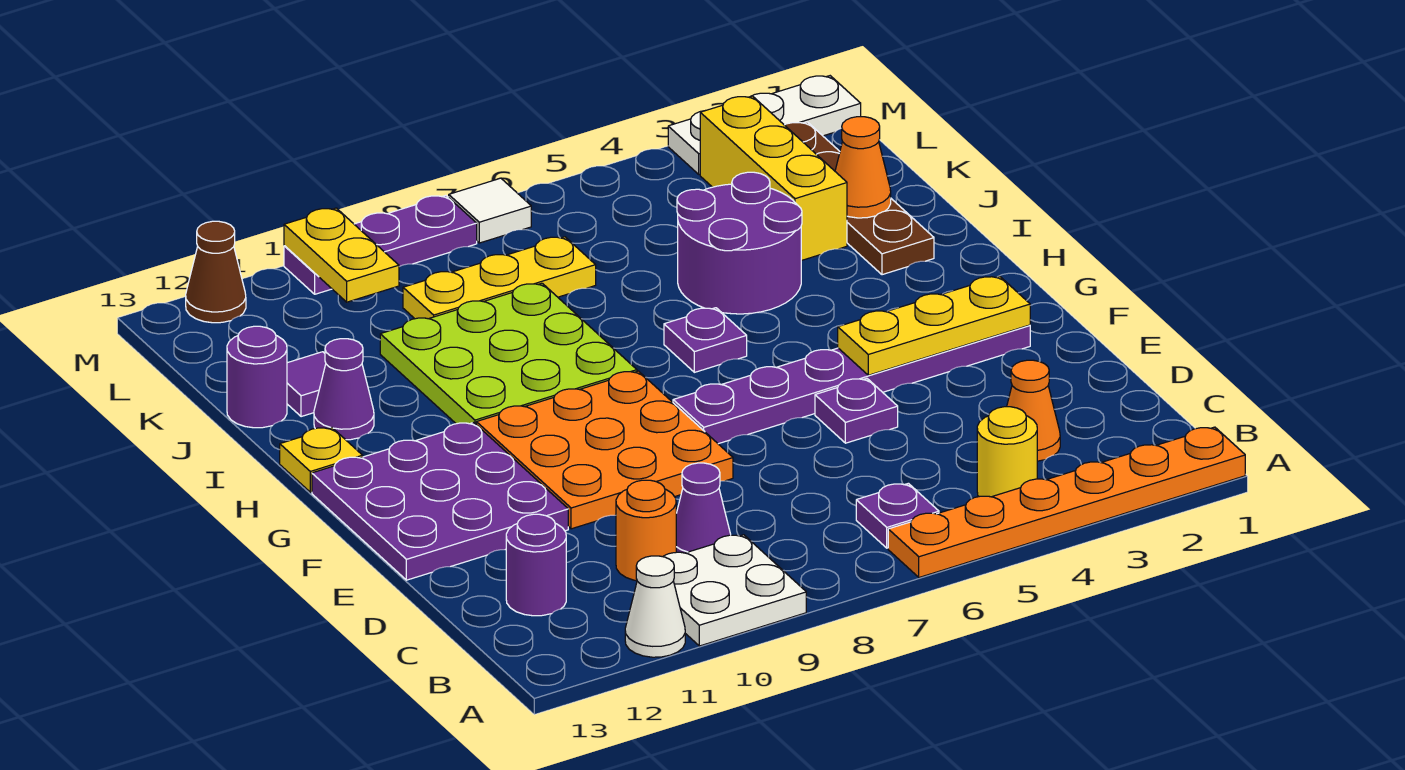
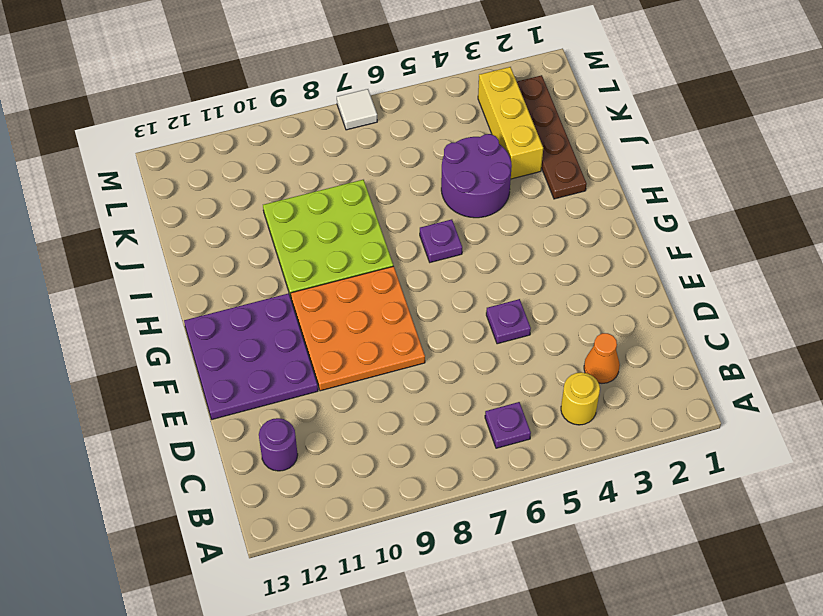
none -> orange 1x6 plate [888,427,1245,577]
none -> white 2x2 plate [663,535,806,646]
none -> white 1x1 cone [625,556,685,657]
none -> purple 1x1 cone [676,463,731,553]

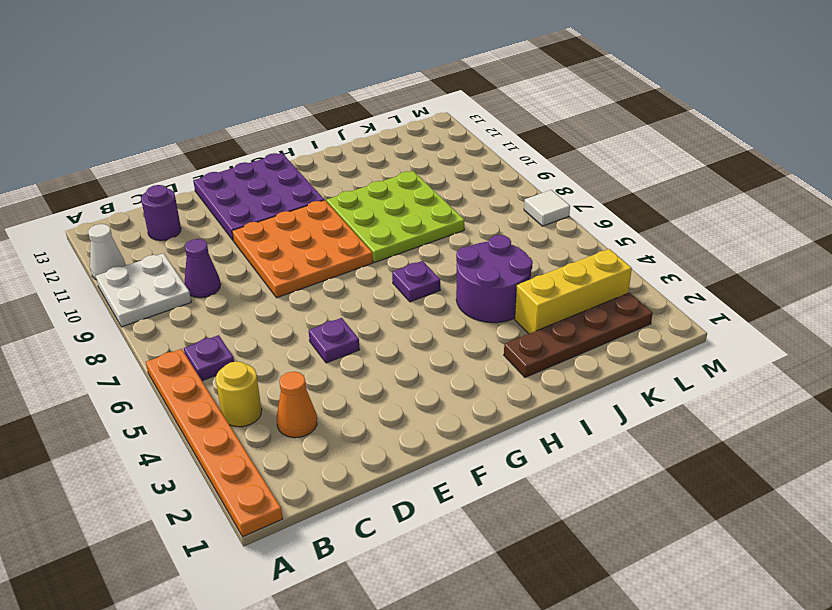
none -> orange 1x1 round brick [616,480,676,581]
none -> purple 1x6 plate [673,325,1030,444]
none -> yellow 1x1 plate [280,428,363,492]
none -> purple 1x1 cone [314,339,374,440]

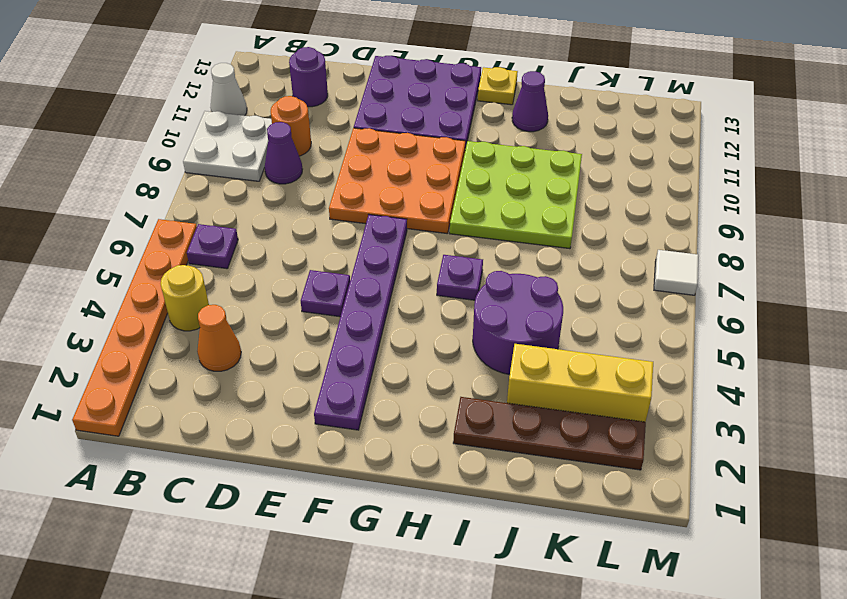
none -> purple 1x1 tile [287,352,326,417]
none -> purple 1x1 round brick [227,326,287,428]
none -> yellow 1x3 plate [403,237,596,319]
none -> white 1x3 plate [668,76,861,174]

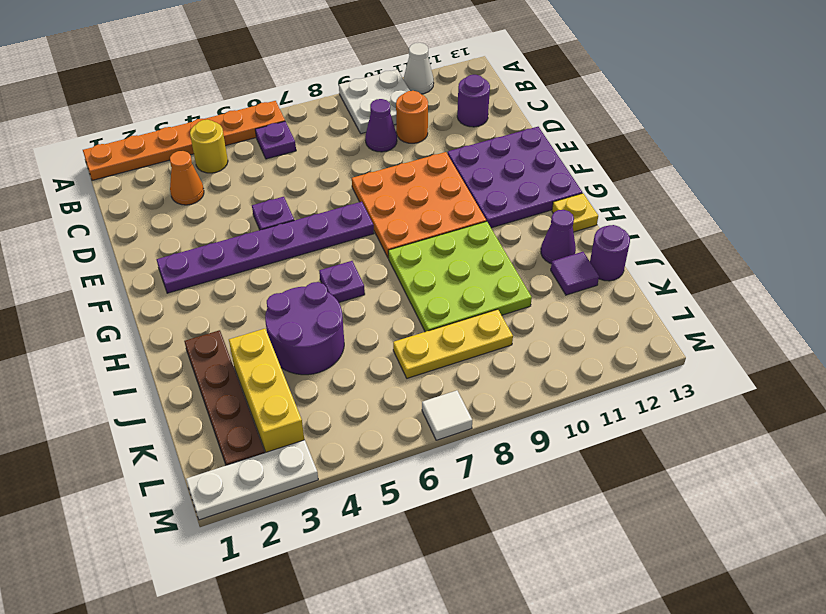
none -> purple 1x3 plate [284,195,477,294]
none -> brown 1x1 cone [186,221,246,323]
none -> yellow 1x3 plate [838,276,1030,375]
none -> orange 1x1 cone [835,117,891,218]

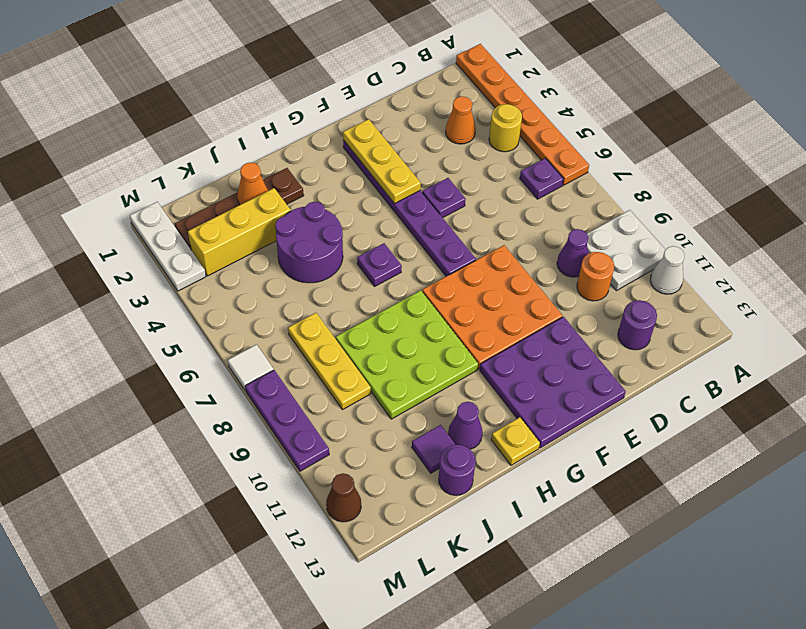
none -> yellow 1x2 plate [284,208,399,302]

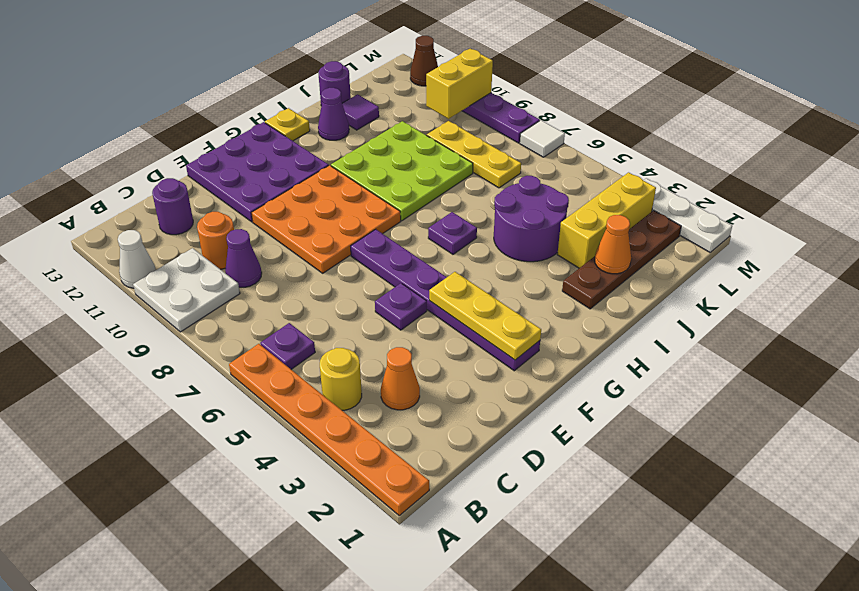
yellow 1x2 brick [426,49,493,119] -> yellow 1x2 plate [284,208,399,302]

